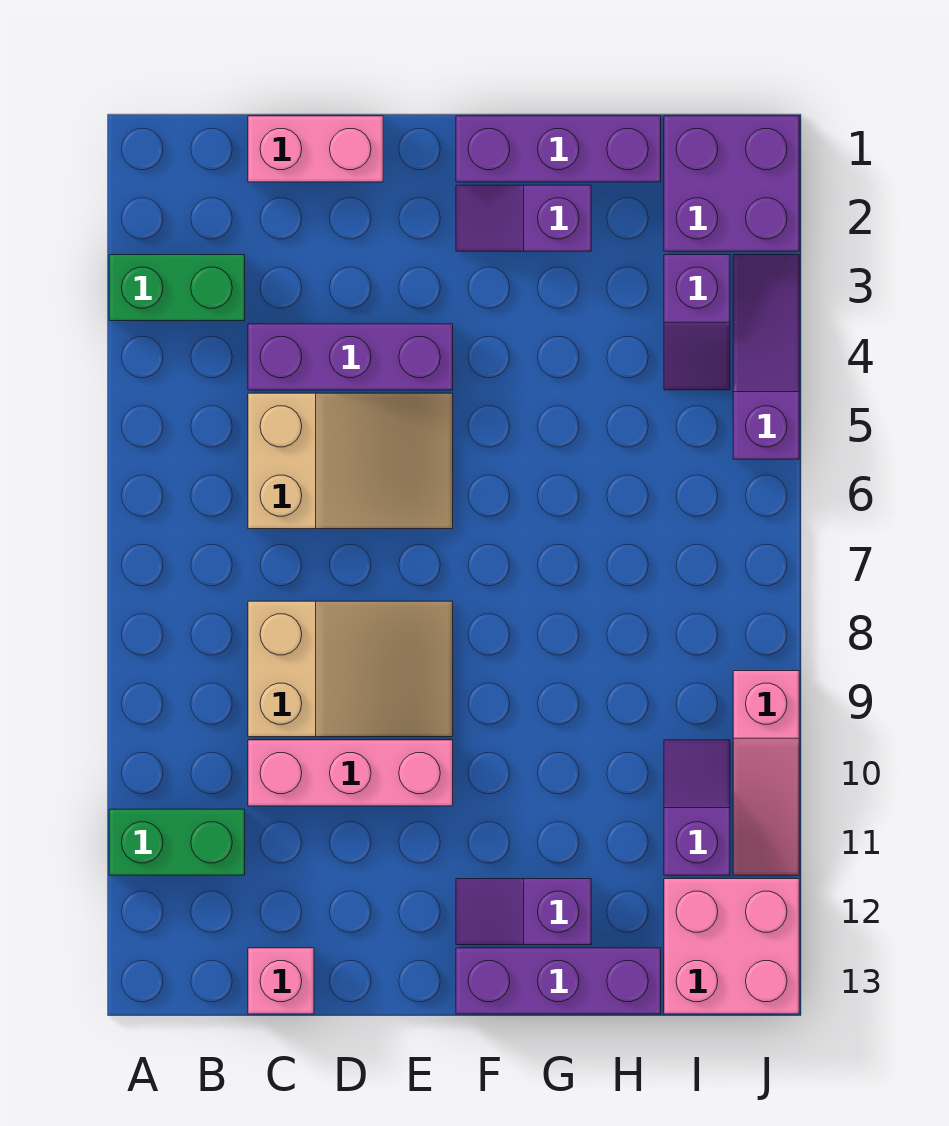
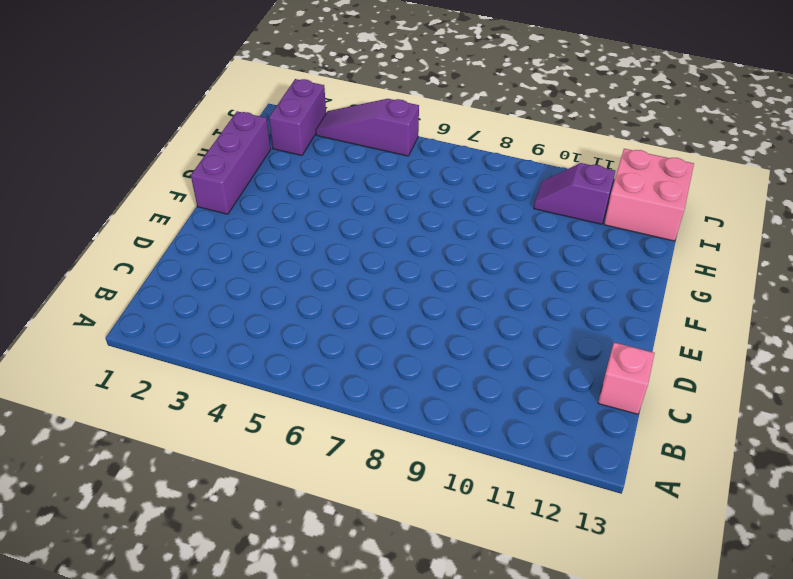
purple 1x2 brick [269,79,326,155] -> purple 2x2 brick [664,116,799,251]
none -> green 1x2 brick [109,255,245,321]
none -> green 1x2 brick [109,809,245,875]
none -> pink 1x2 brick [248,116,383,182]

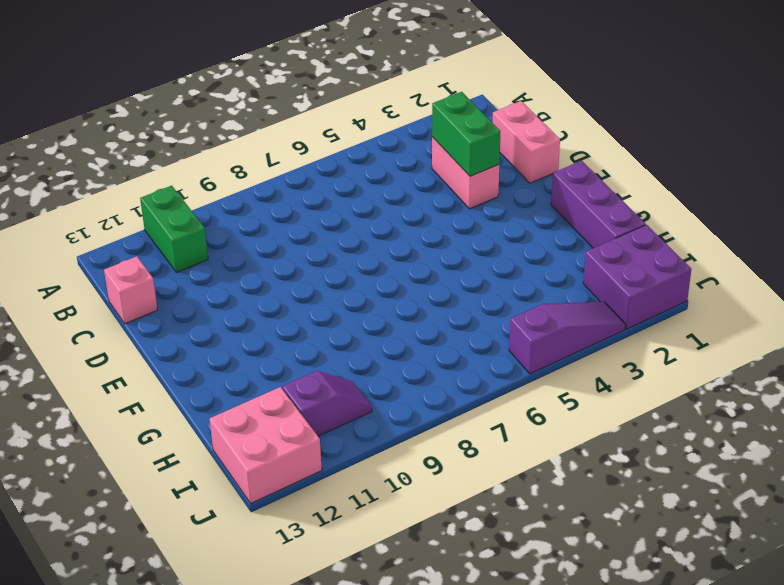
pink 1x2 brick [432,137,499,209] -> none
green 1x2 brick [432,92,501,176] -> green 1x2 brick moved to [109,255,245,321]
none -> purple 1x3 brick [248,324,453,390]
none -> tan 2x3 slope [248,393,453,529]
none -> tan 2x3 slope [248,601,453,737]

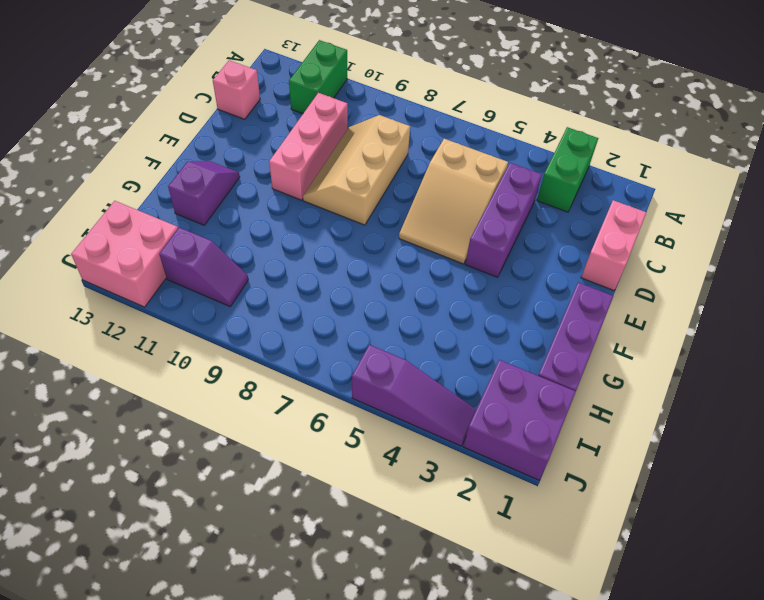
tan 2x3 slope [303,115,410,225] -> tan 2x3 slope turned to [248,601,453,737]
none -> purple 1x2 slope [456,185,591,251]
none -> purple 1x3 brick [456,948,661,1014]
none -> purple 1x2 slope [664,255,730,390]

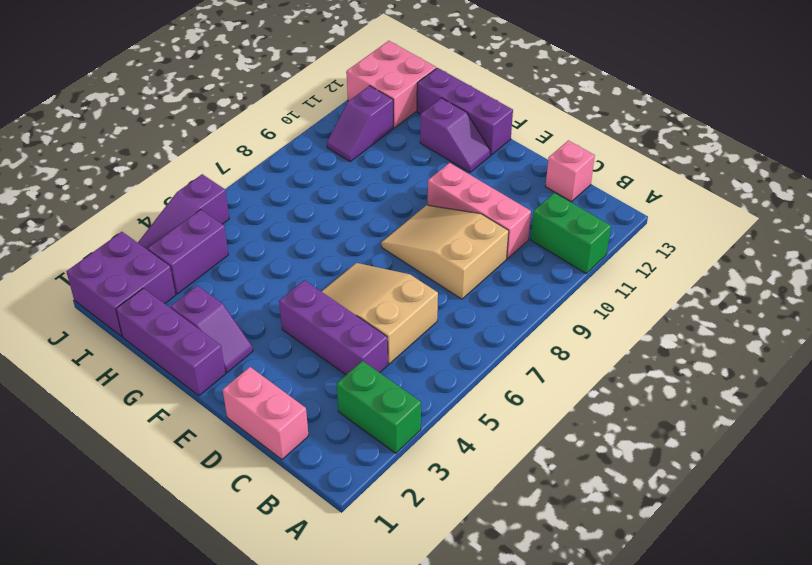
purple 1x2 brick [148,210,228,294] -> purple 1x2 slope [664,255,730,390]
none -> pink 1x3 slope [733,671,799,875]

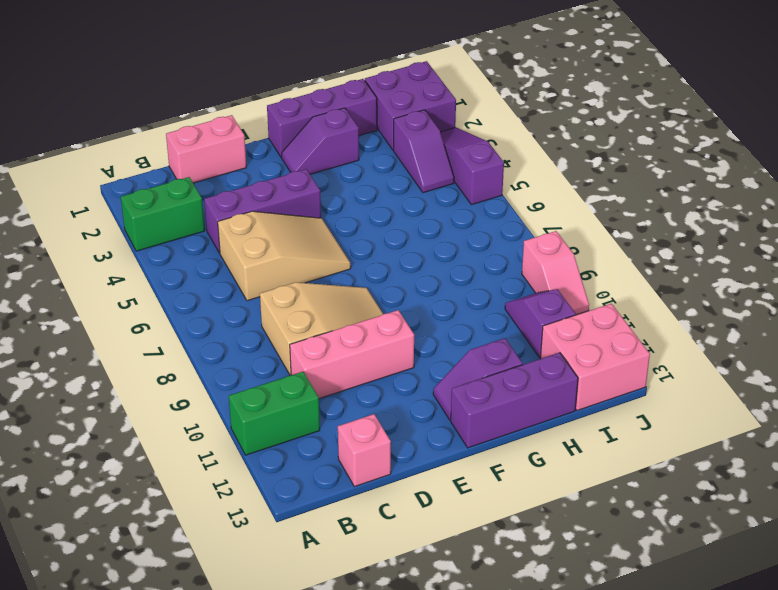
pink 1x2 slope [522,231,589,315] -> pink 1x3 slope [733,671,799,875]

